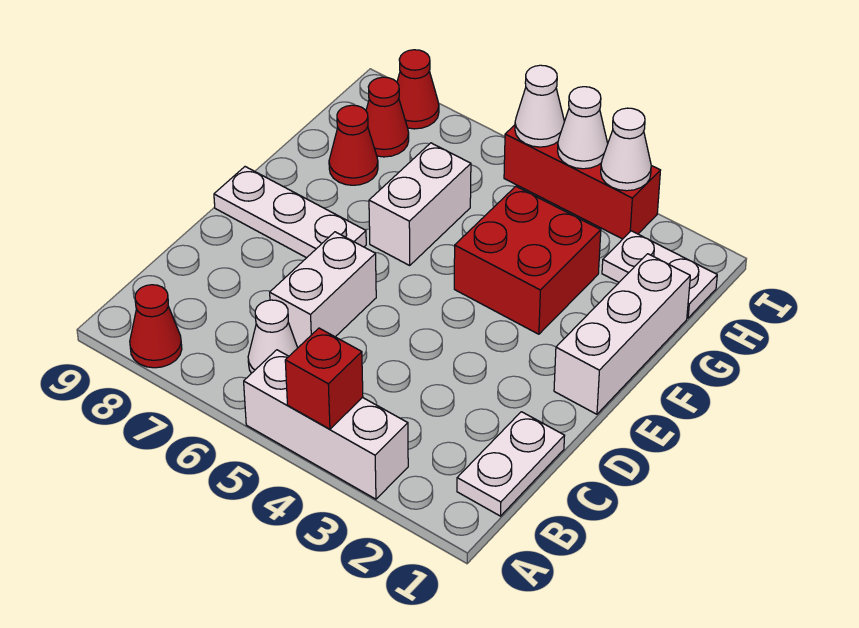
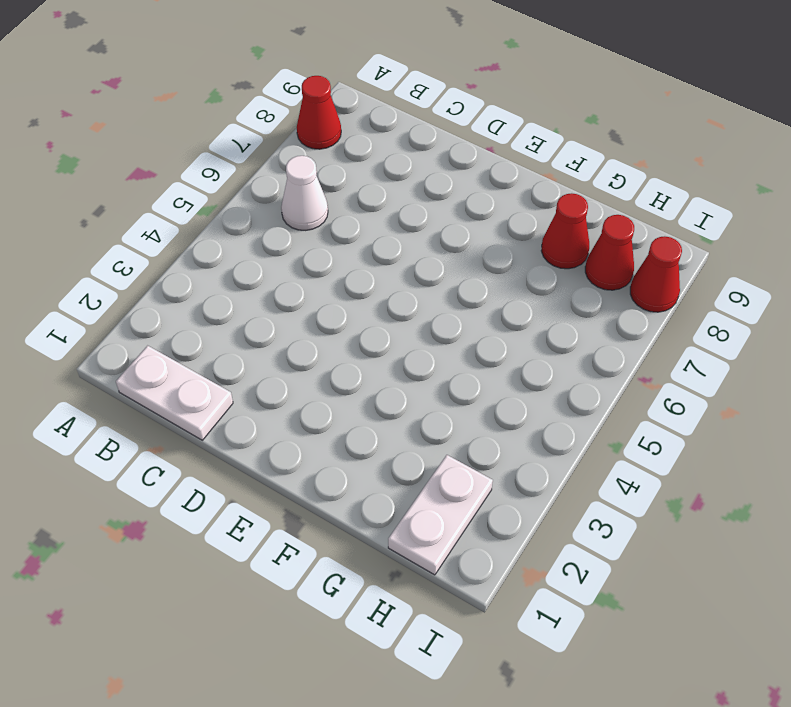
none -> white 1x3 brick [244,350,408,499]
none -> white 1x2 brick [270,232,376,347]
none -> white 1x3 brick [554,254,690,414]

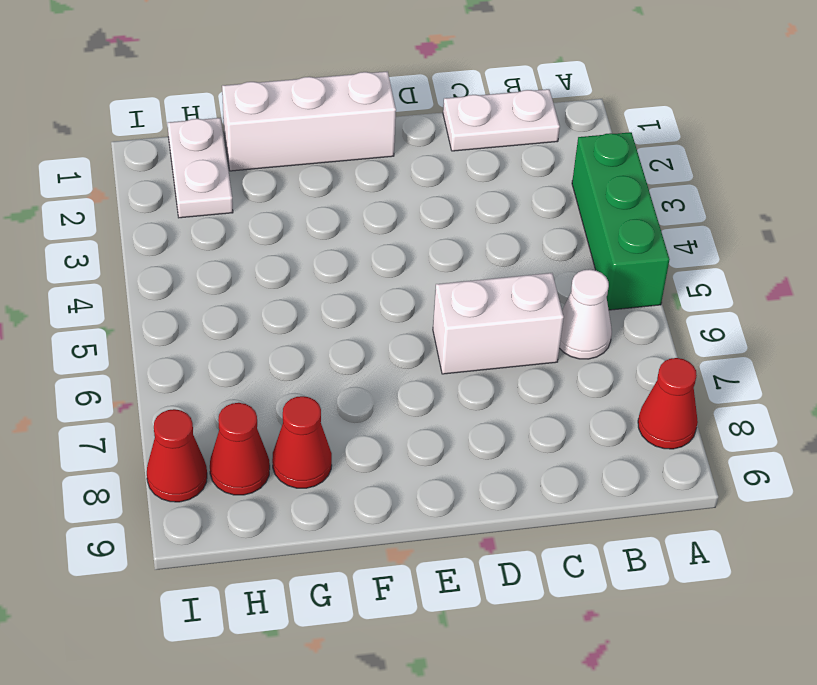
green 1x3 brick [572,132,670,310] -> white 1x3 brick [244,350,408,499]
none -> white 1x3 plate [214,167,366,258]
none -> red 2x2 brick [454,186,601,334]
none -> white 1x2 brick [369,143,471,265]

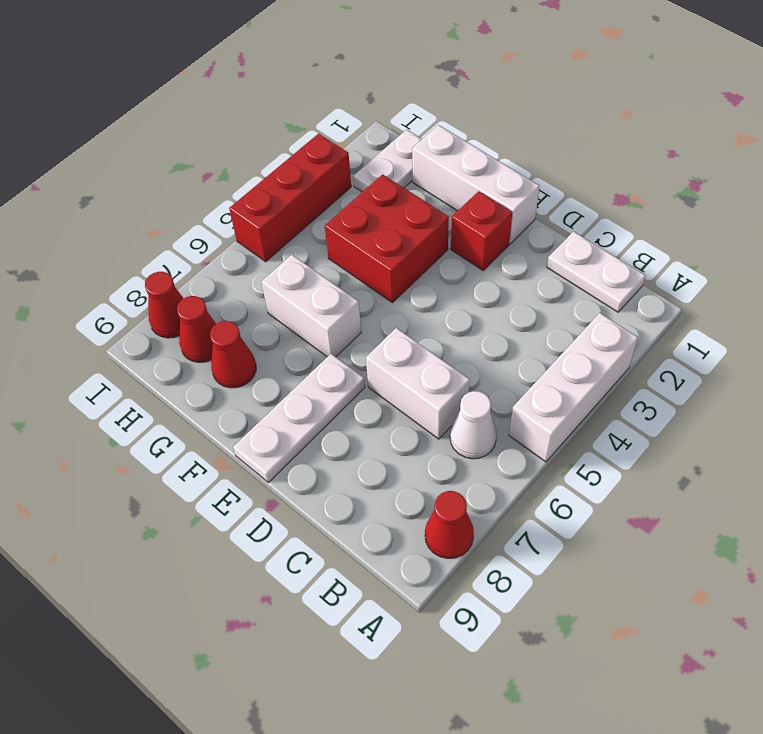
red 1x1 brick [451,191,512,270] -> red 1x1 brick moved to [285,328,363,429]
none -> white 1x1 cone [601,108,651,191]
none -> white 1x1 cone [558,87,608,169]
none -> white 1x1 cone [515,65,564,147]

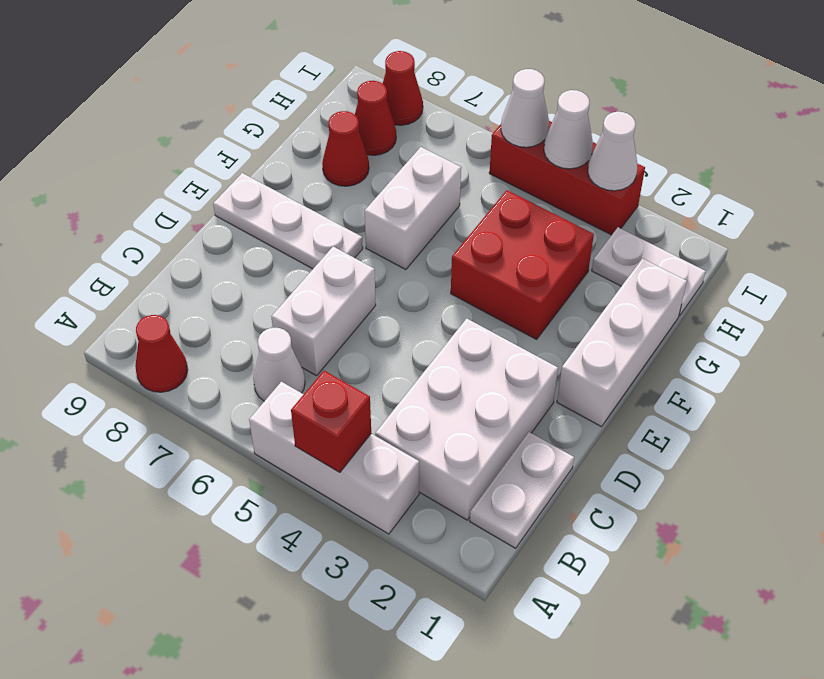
white 2x3 brick [375,318,558,520] -> none

